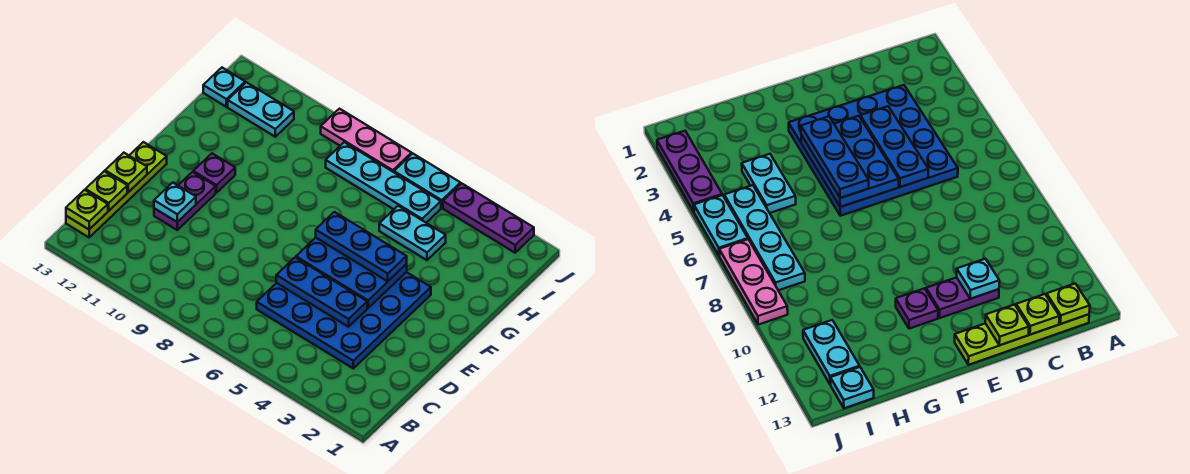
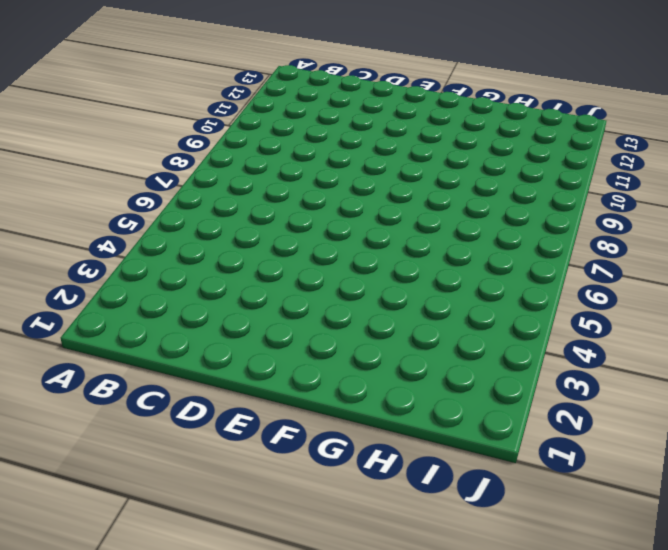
none -> lime 1x4 plate [66,142,167,237]
none -> blue 4x4 plate [257,272,431,368]
none -> purple 1x2 plate [154,172,216,230]

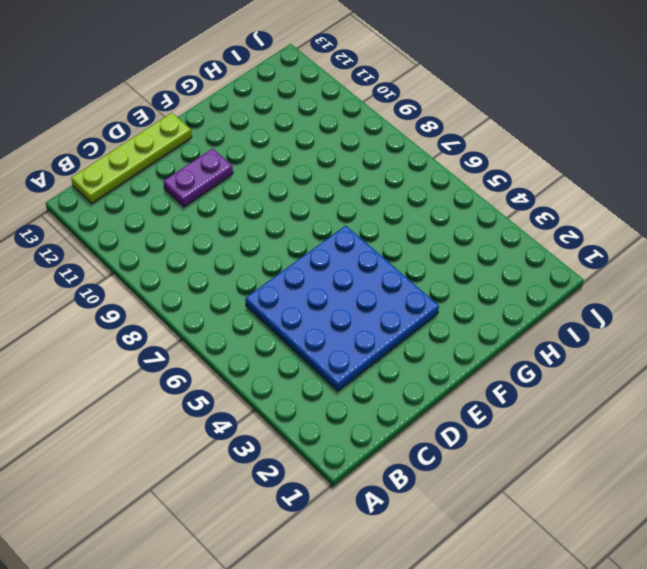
none -> purple 1x1 plate [193,153,235,193]
none -> cyan 1x2 plate [379,206,446,260]
none -> cyan 1x4 plate [326,142,441,223]

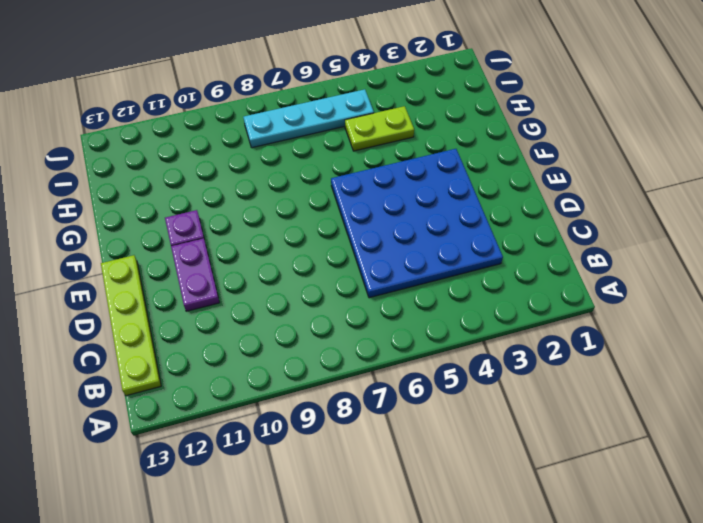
lime 1x2 plate [345,106,414,151] -> cyan 1x2 plate [379,206,446,260]
none -> cyan 1x2 plate [228,82,294,137]
none -> cyan 1x1 plate [203,68,245,107]
none -> purple 1x3 plate [443,183,534,253]

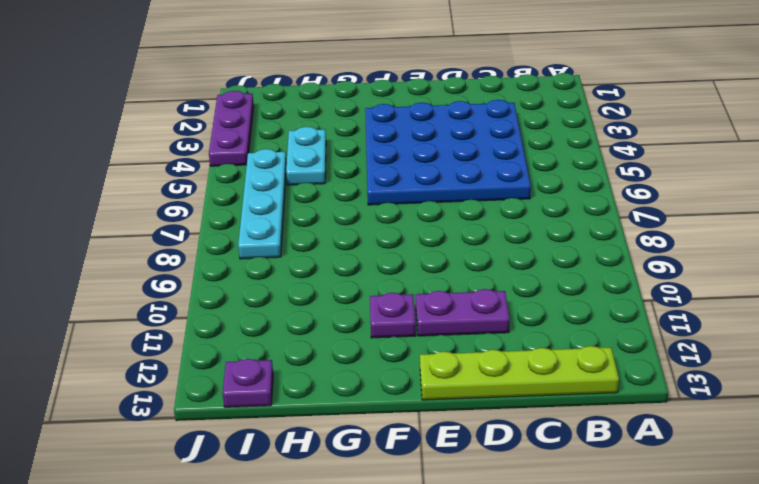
purple 1x1 plate [223,359,273,407] -> cyan 1x1 plate [203,68,245,107]
none -> cyan 1x2 plate [228,82,294,137]
none -> cyan 1x2 plate [394,154,460,208]
none -> pink 1x3 plate [321,109,412,172]

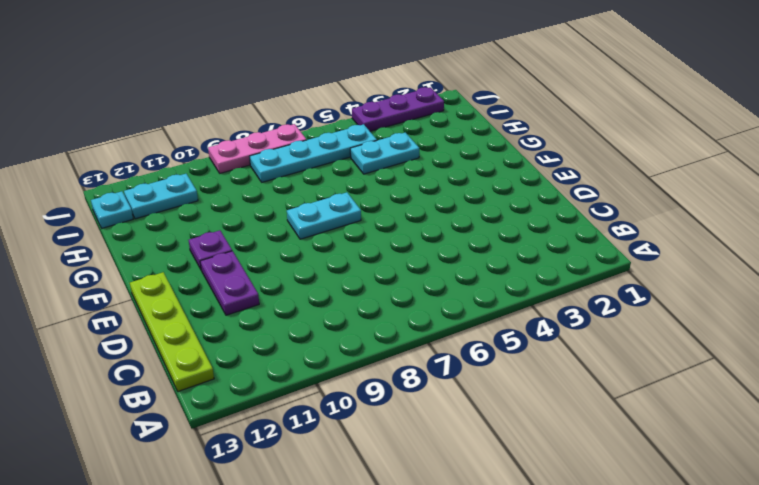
cyan 1x2 plate [287,192,361,239] -> cyan 1x2 plate moved to [394,154,460,208]
none -> blue 4x4 plate [257,272,431,368]
none -> lime 1x1 plate [66,190,108,229]
none -> lime 1x1 plate [86,171,127,211]

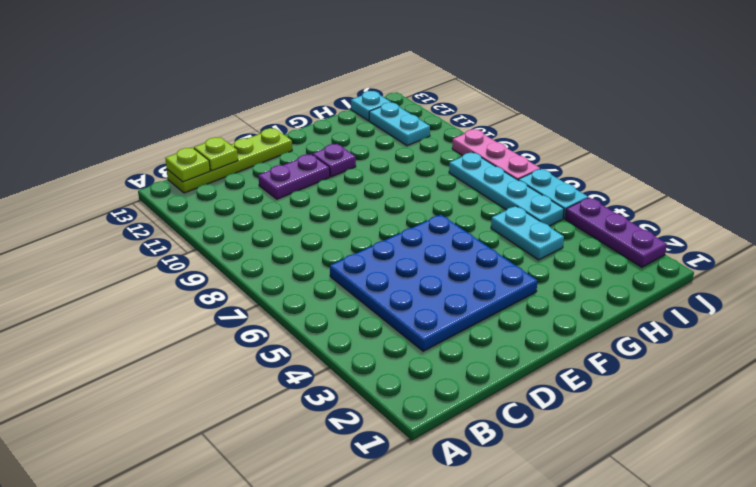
none -> blue 1x3 plate [276,257,367,327]
none -> cyan 1x1 plate [154,183,196,222]
none -> lime 1x1 plate [105,153,147,192]

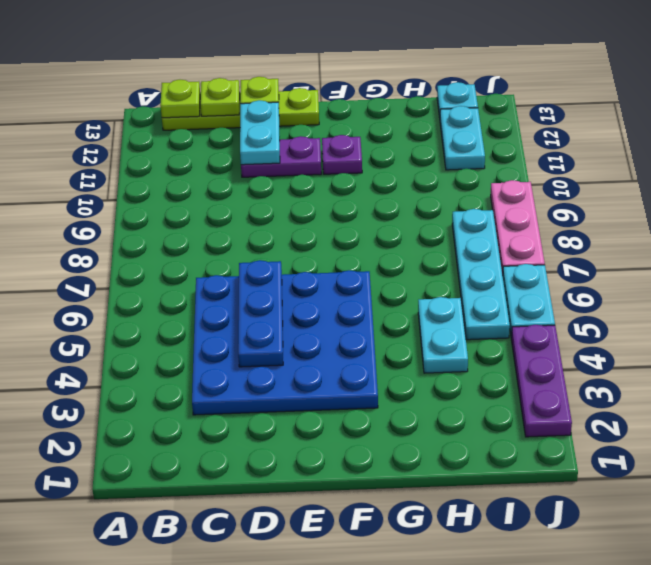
cyan 1x2 plate [240,100,280,165] -> cyan 1x1 plate [154,183,196,222]
none -> blue 2x3 plate [296,238,407,308]
none -> blue 1x3 plate [316,212,407,281]

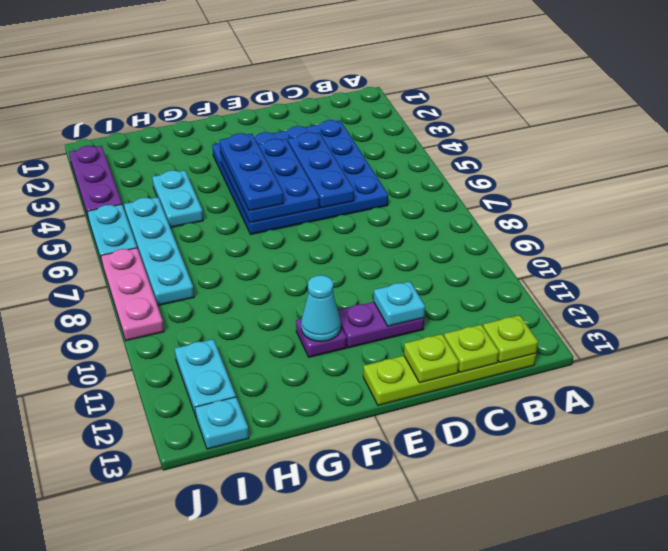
cyan 1x1 cone [301,275,341,342] -> none

